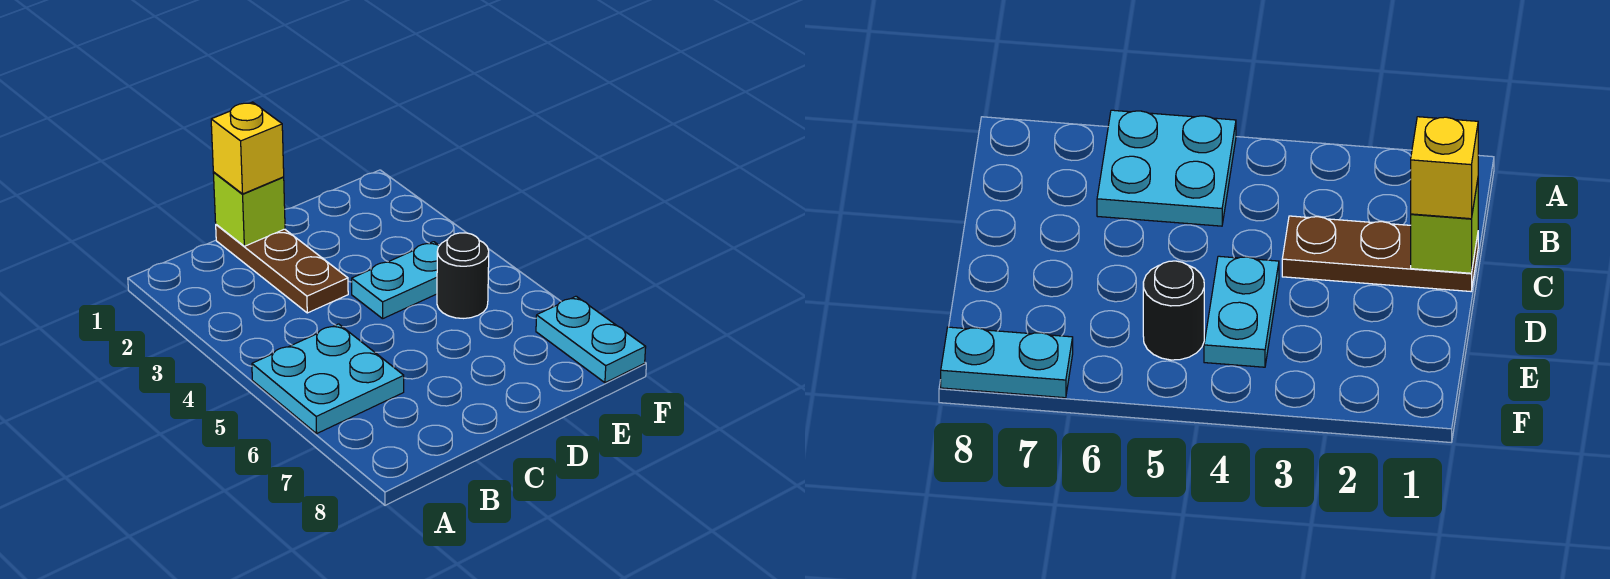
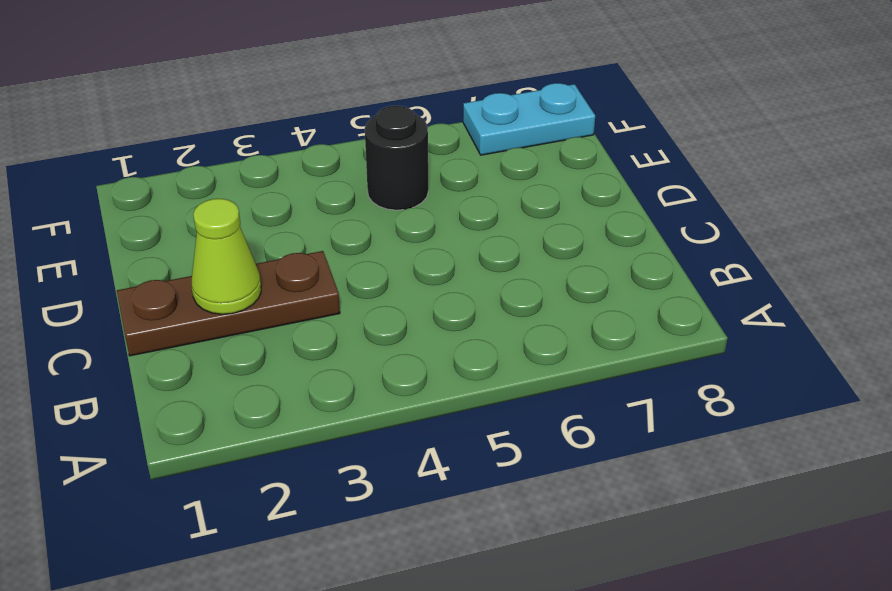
lime 1x1 cone [191,199,261,314] -> none
none -> cyan 2x2 plate [252,324,404,434]
none -> cyan 1x2 plate [352,242,439,319]

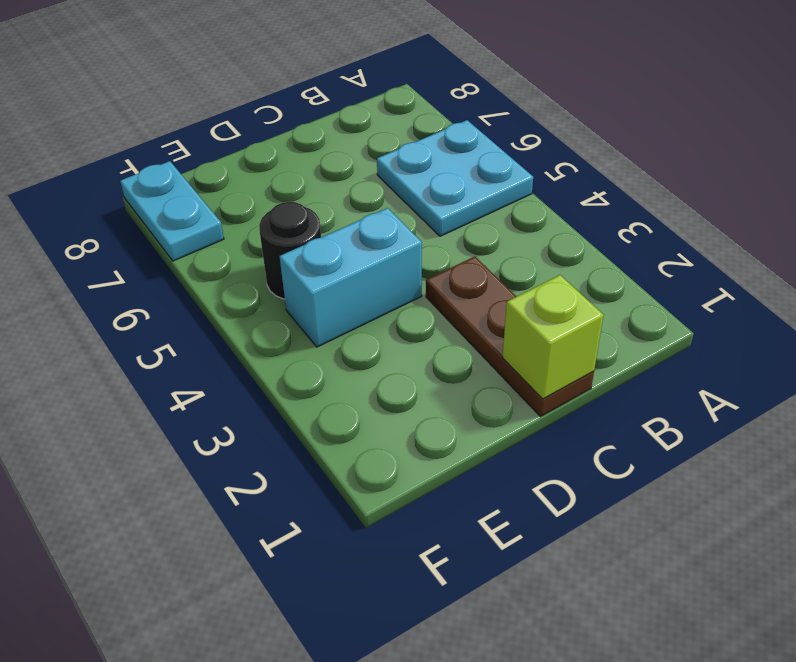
cyan 1x2 brick [279,208,422,347] -> cyan 1x2 plate [352,242,439,319]
none -> yellow 1x1 brick [211,102,284,194]

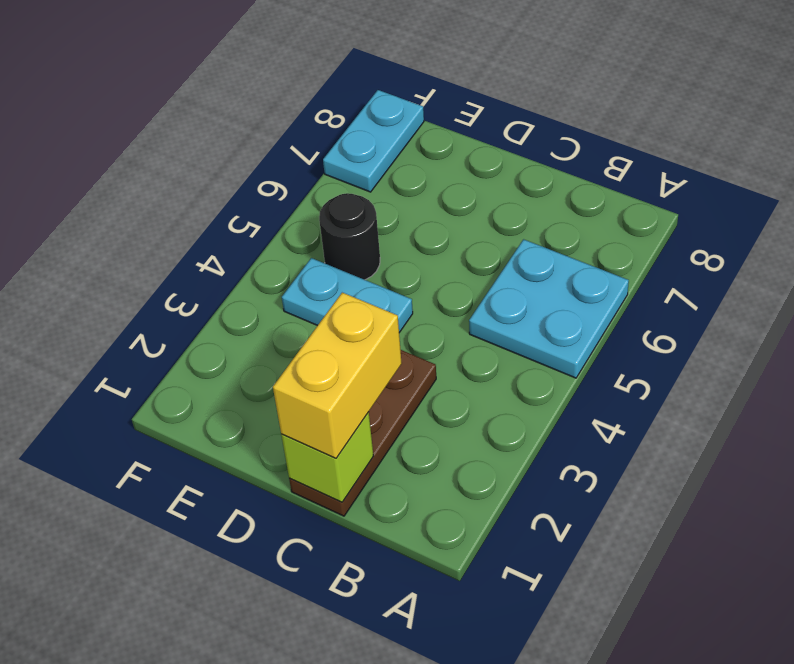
yellow 1x2 brick [273,293,402,458] -> yellow 1x1 brick [211,102,284,194]

